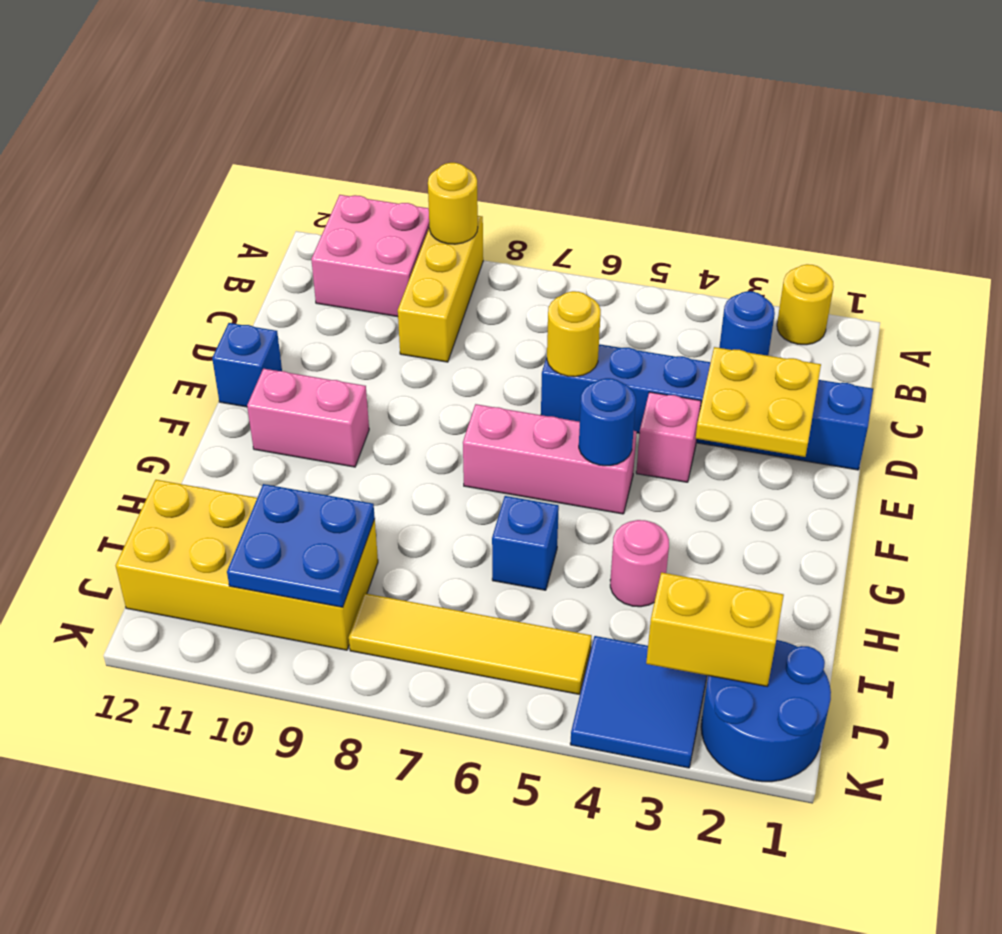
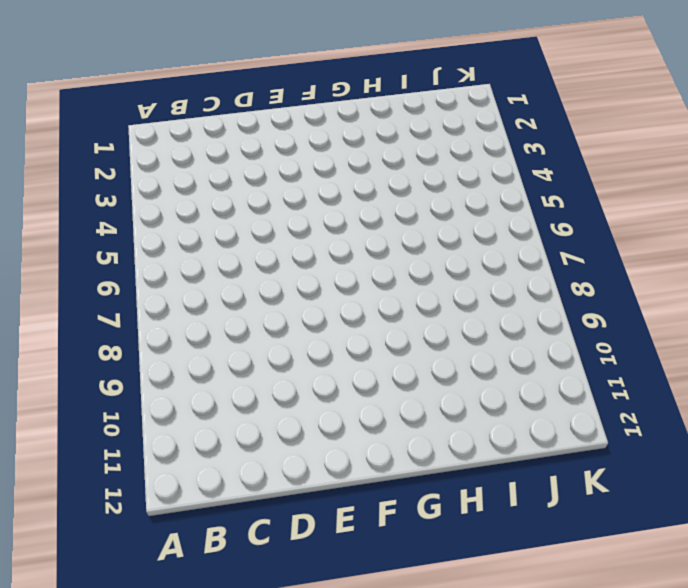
none -> yellow 1x1 round brick [777,264,834,345]
none -> yellow 1x3 brick [398,216,483,362]
none -> pink 2x2 brick [311,195,429,317]

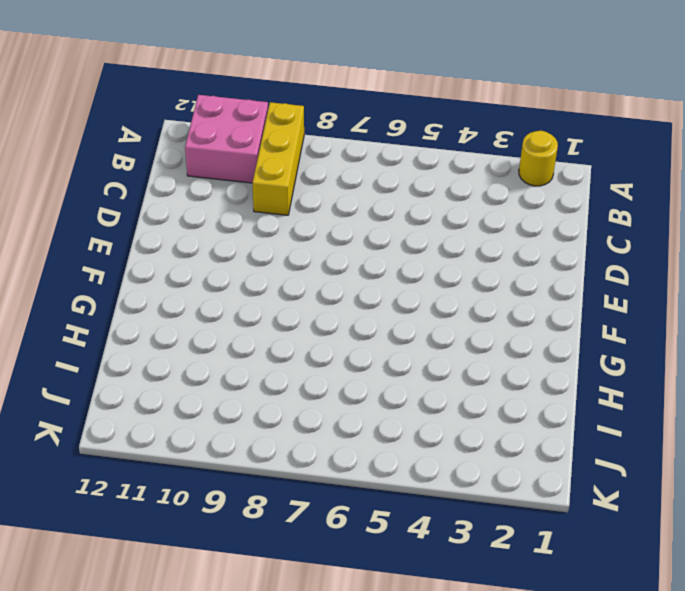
none -> blue 1x1 round brick [719,291,775,356]
none -> blue 1x6 brick [541,344,873,470]
none -> pink 1x1 brick [636,392,701,482]

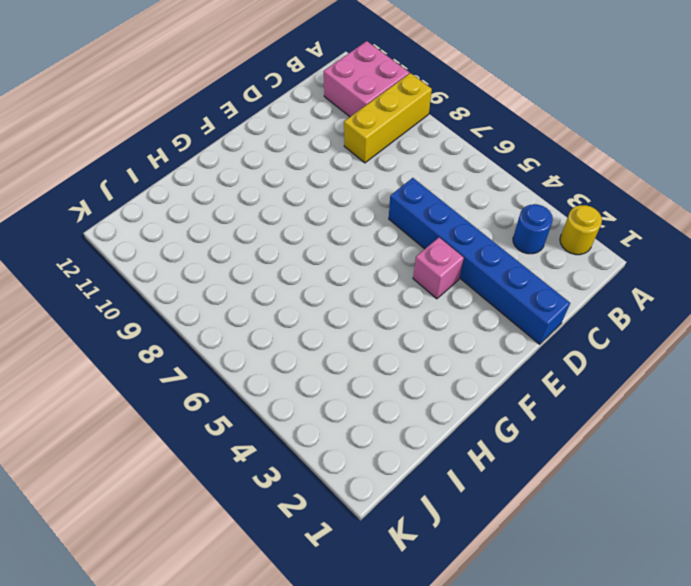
none -> blue 1x1 brick [212,323,282,407]
none -> pink 1x3 brick [463,404,637,514]
none -> pink 1x2 brick [247,369,369,467]

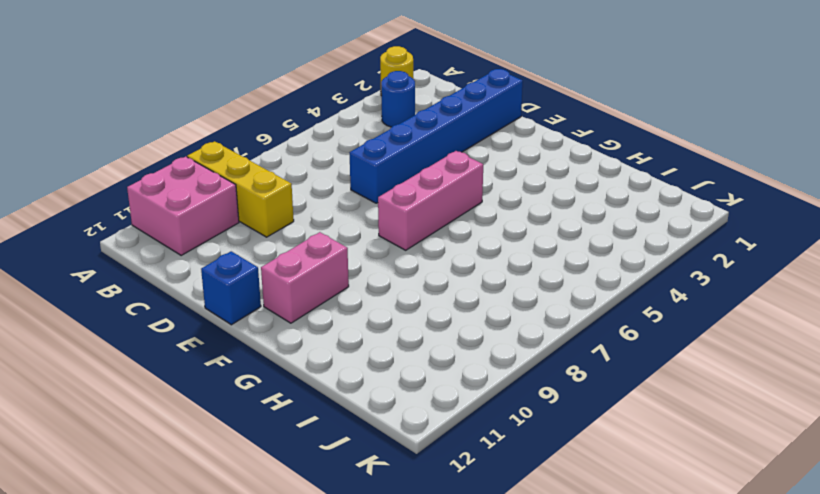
none -> pink 1x1 brick [636,392,701,482]
none -> pink 1x1 round brick [610,520,669,607]
none -> blue 1x1 brick [492,496,559,590]

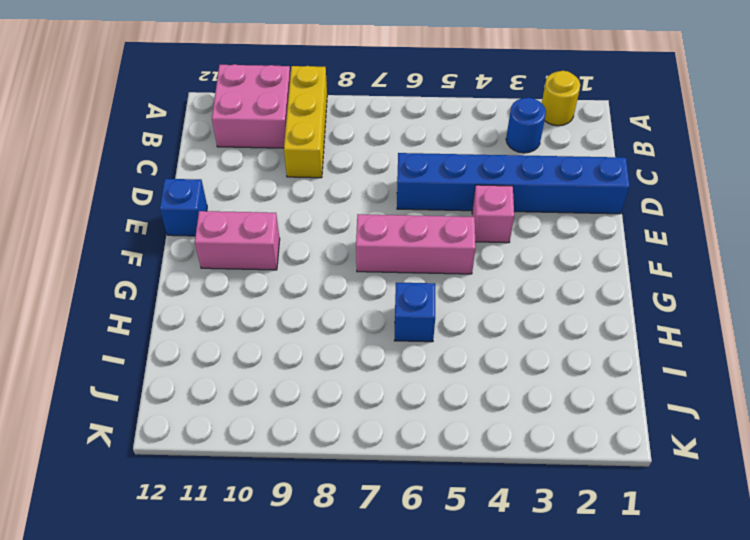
none -> pink 1x1 round brick [610,520,669,607]
none -> yellow 2x4 brick [116,480,378,650]
none -> blue 2x2 round brick [701,640,831,782]

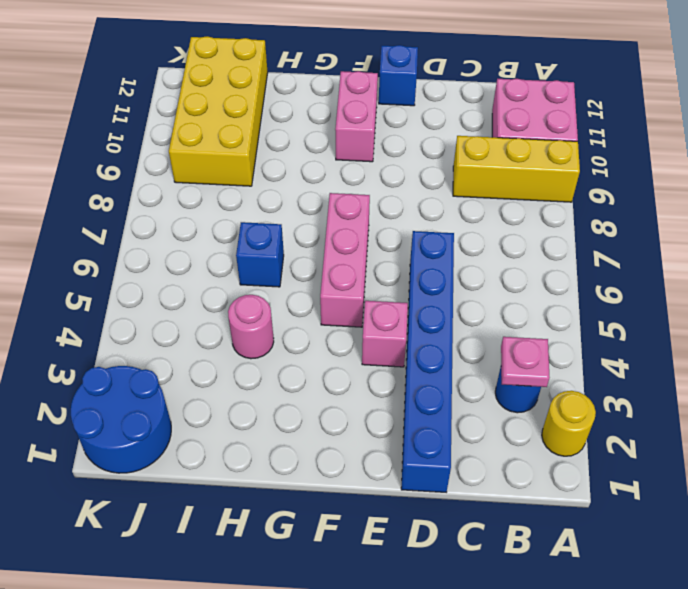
pink 1x1 plate [501,337,550,387] -> none
none -> blue 2x2 tile [570,636,707,768]
none -> yellow 1x4 tile [349,593,592,694]
none -> yellow 1x1 round brick [428,163,478,244]

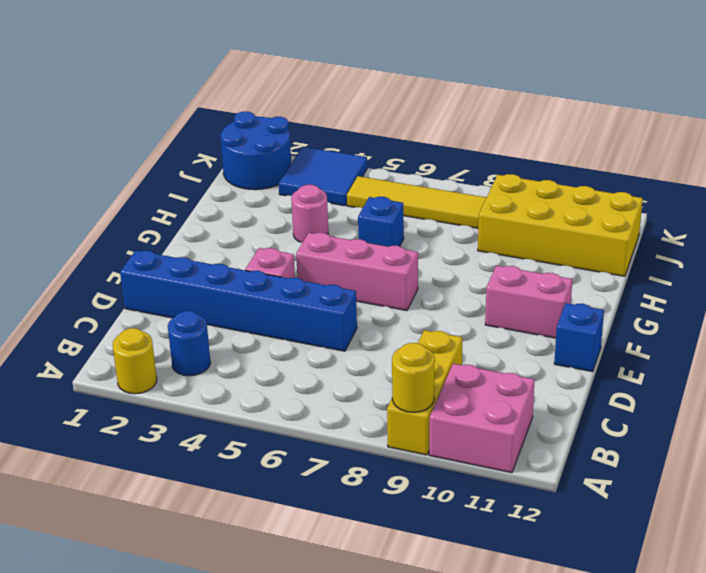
none -> yellow 2x2 plate [696,347,821,457]
none -> yellow 1x1 round brick [547,291,601,377]
none -> blue 1x1 round brick [579,378,636,466]

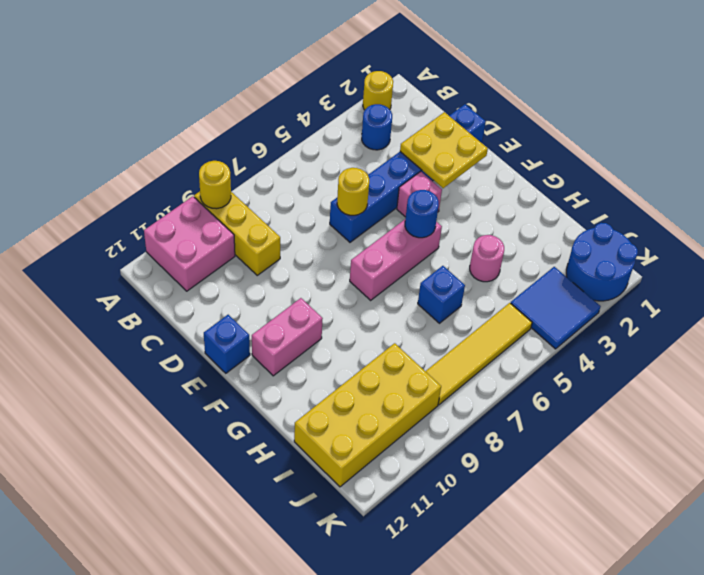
none -> blue 2x2 plate [227,484,375,607]
none -> yellow 1x2 brick [646,572,784,686]

